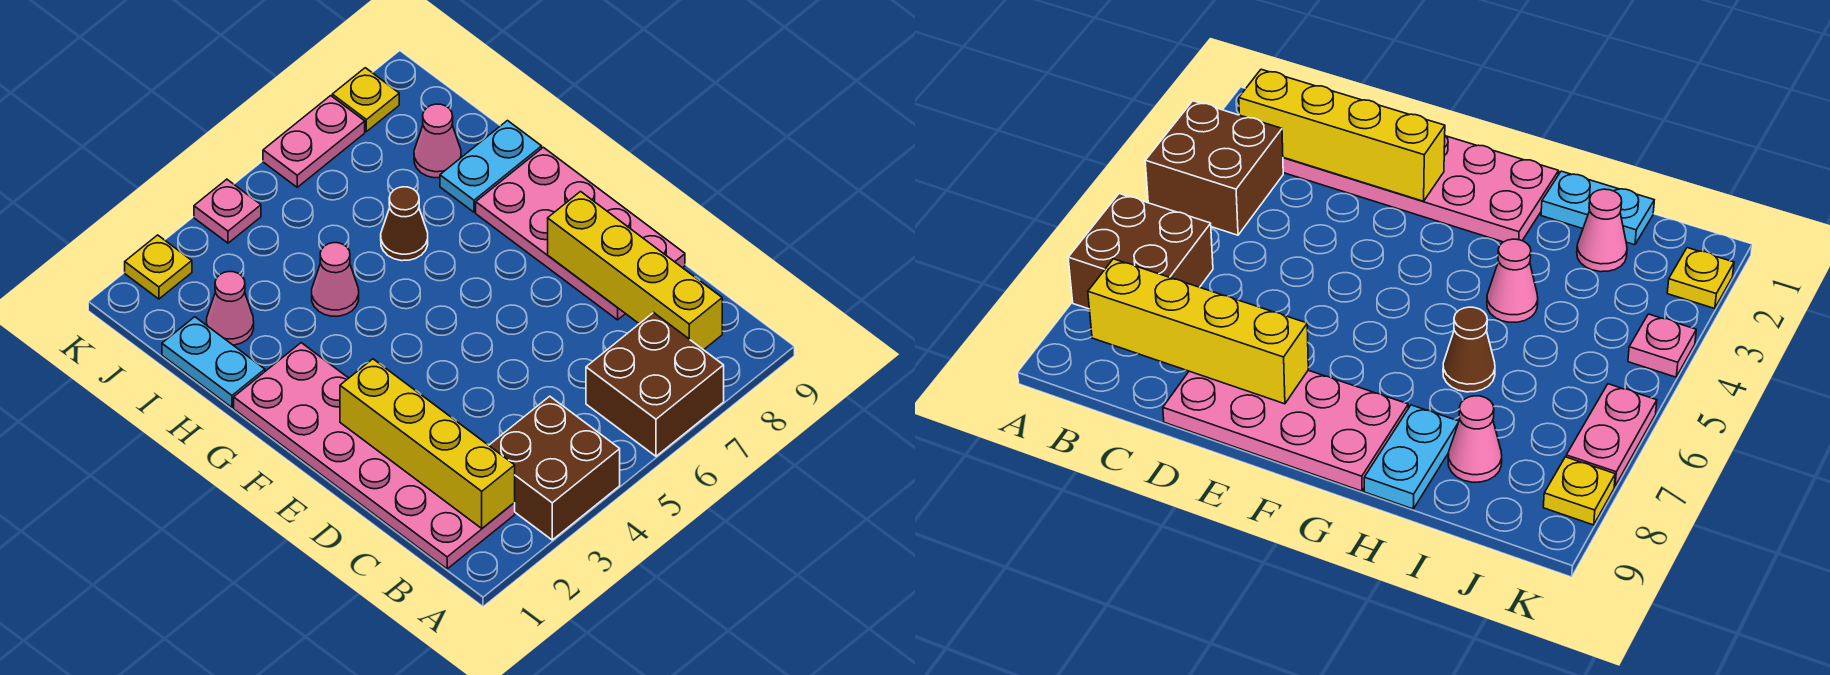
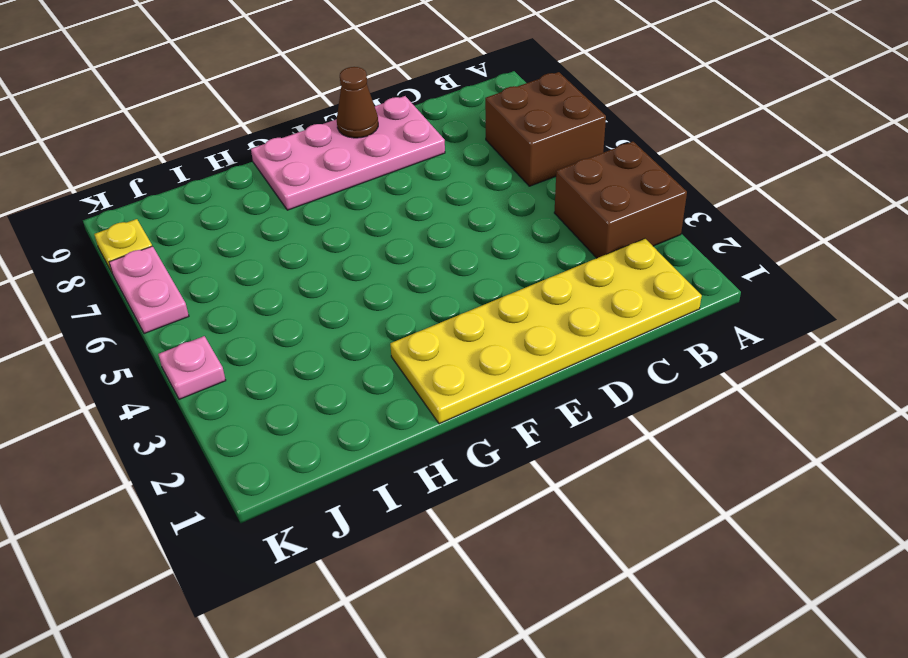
yellow 2x6 plate [390,239,702,424] -> pink 2x6 plate [234,343,515,569]
brown 1x1 cone [337,67,378,138] -> brown 1x1 cone moved to [381,187,428,261]
none -> cyan 1x2 plate [162,317,265,407]
none -> pink 1x1 cone [312,243,359,316]
none -> cyan 1x2 plate [440,121,542,212]

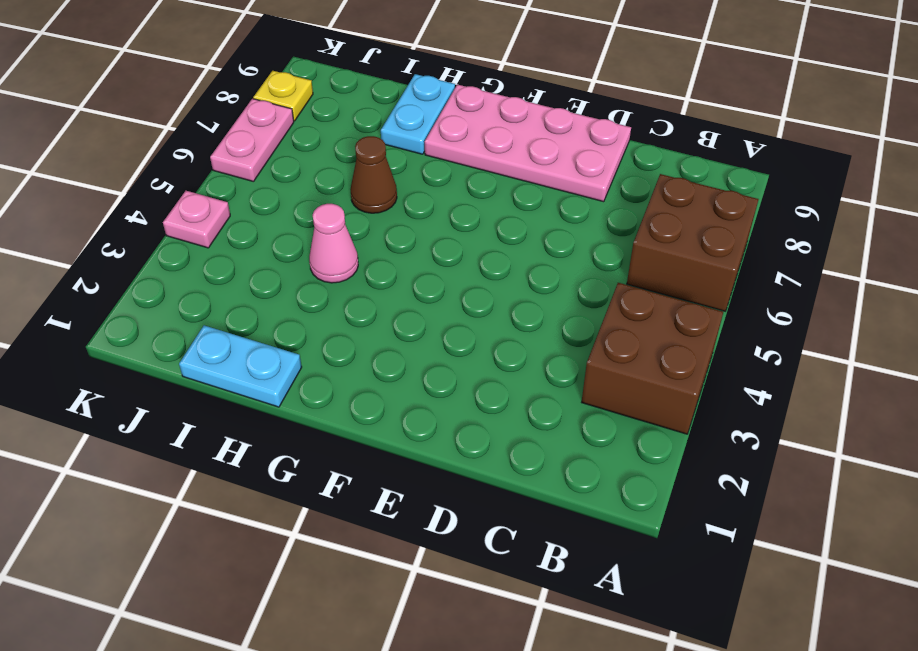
none -> pink 2x6 plate [234,343,515,569]
none -> pink 1x1 cone [207,272,254,345]
none -> pink 1x1 cone [414,104,461,178]

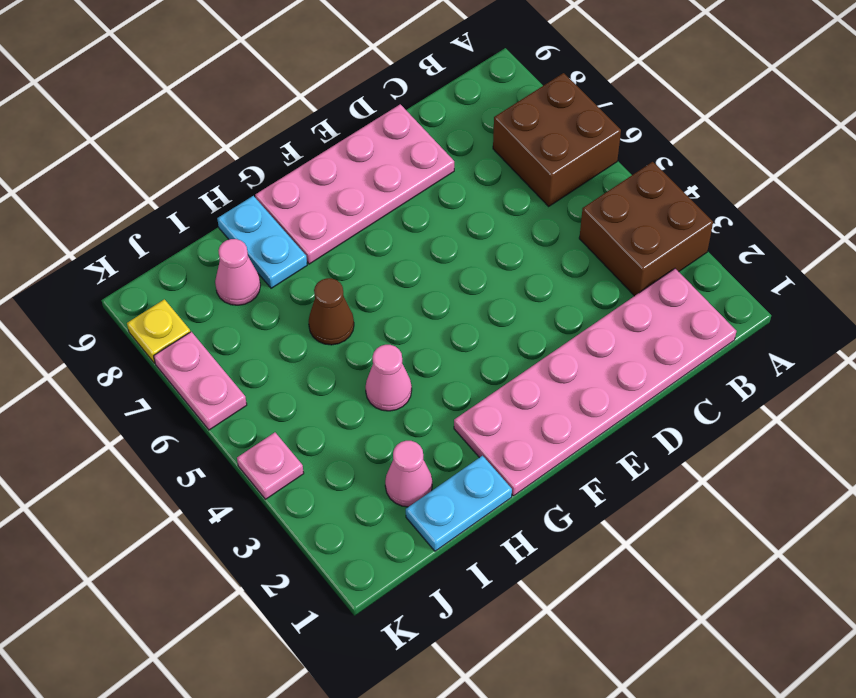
none -> yellow 1x1 plate [125,235,192,299]
none -> yellow 1x4 brick [340,359,515,528]
none -> yellow 1x4 brick [548,192,722,350]

